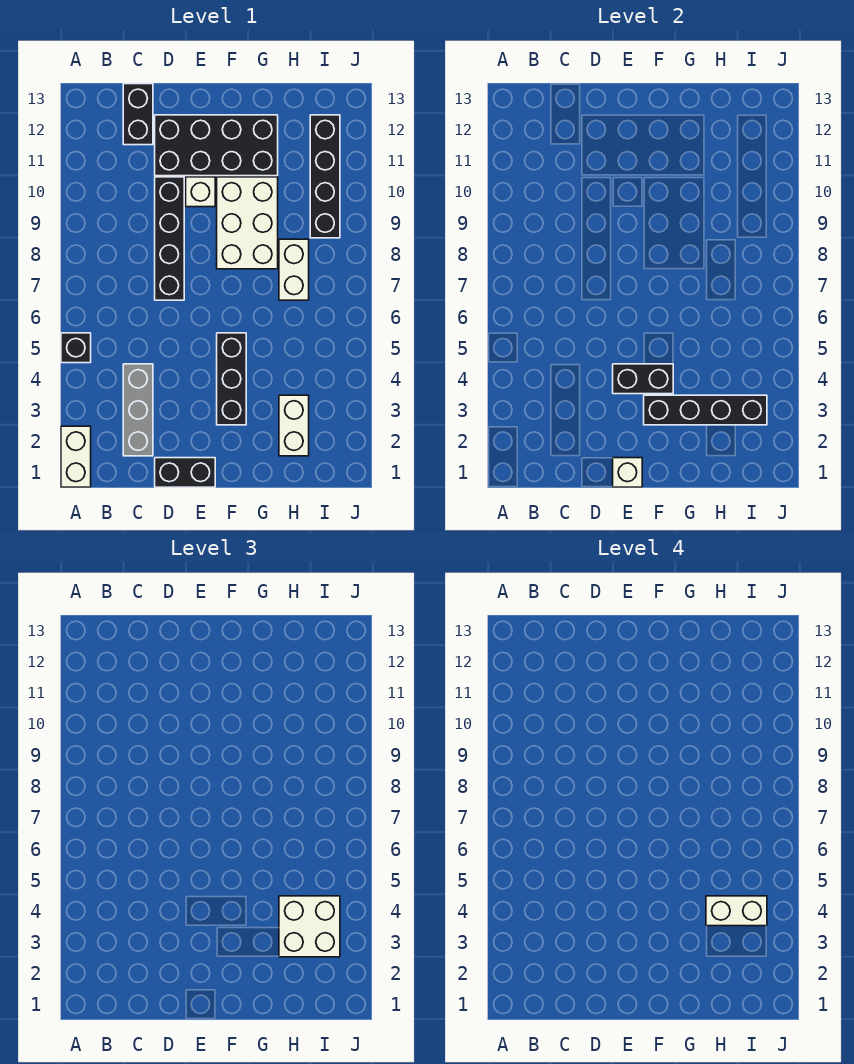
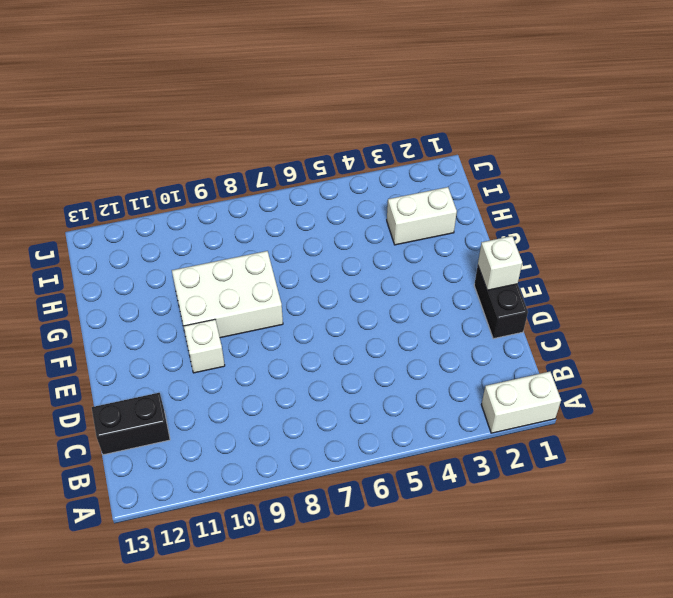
none -> black 1x1 brick [61,333,91,363]
none -> grey 1x3 brick [123,364,153,456]
none -> black 1x4 brick [155,177,184,300]

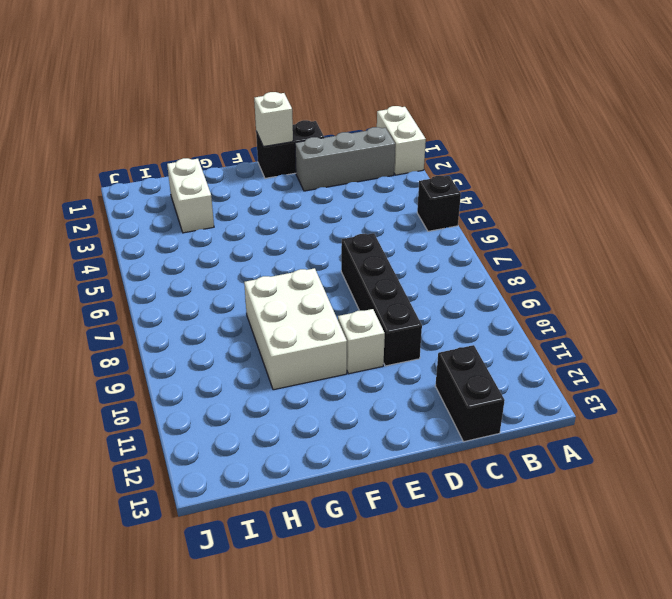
grey 1x3 brick [295,127,395,191] -> grey 1x3 brick turned to [123,364,153,456]
none -> black 2x4 brick [155,115,278,176]
none -> black 1x3 brick [217,333,246,425]
none -> white 1x2 brick [279,239,309,300]

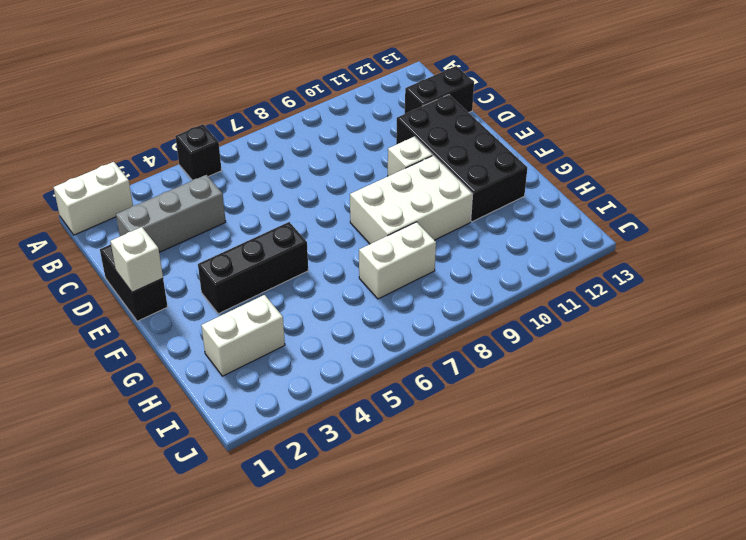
none -> black 1x4 brick [155,177,184,300]
none -> black 1x4 brick [310,115,340,238]
none -> black 1x2 brick [613,364,673,394]

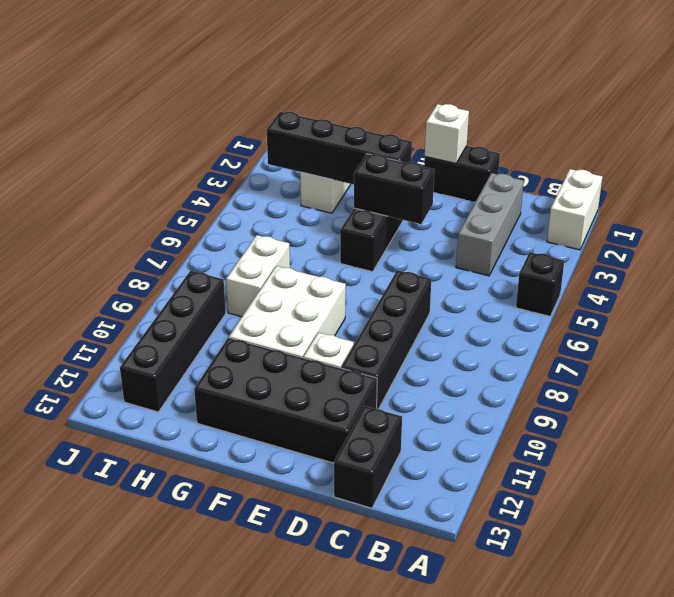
none -> white 2x2 brick [279,896,340,957]
none -> white 1x2 brick [706,896,767,926]

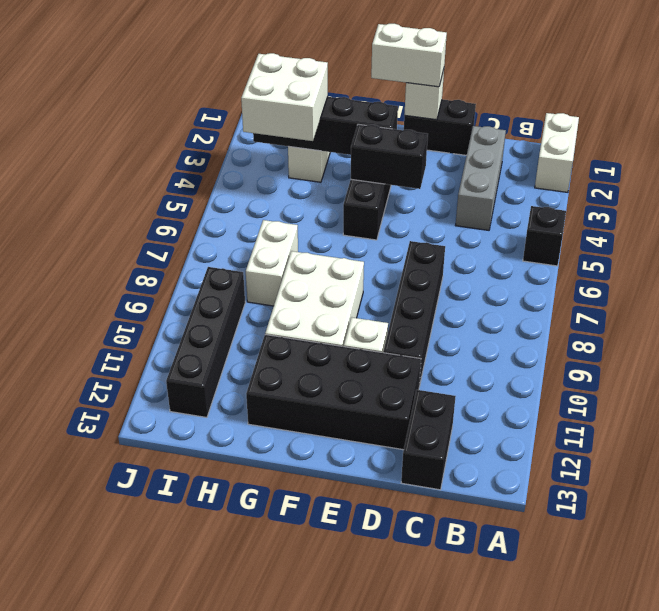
white 1x2 brick [371,24,447,87] -> white 1x2 brick moved to [706,896,767,926]

